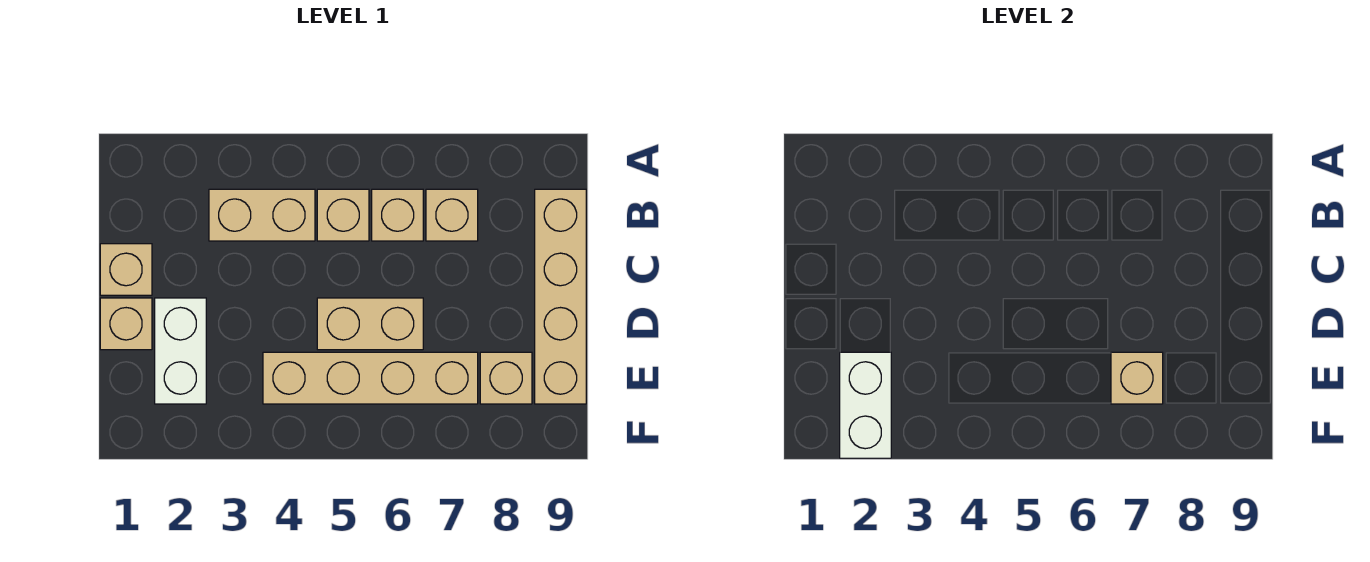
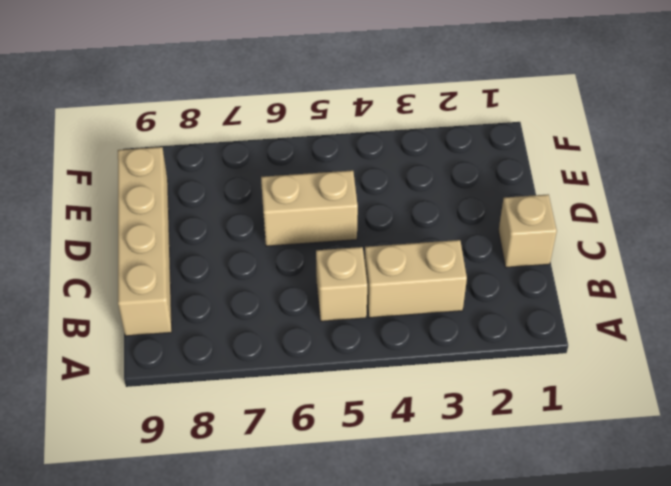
none -> tan 1x1 brick [372,189,423,241]
none -> tan 1x1 brick [426,189,478,241]
none -> tan 1x1 brick [100,298,152,350]

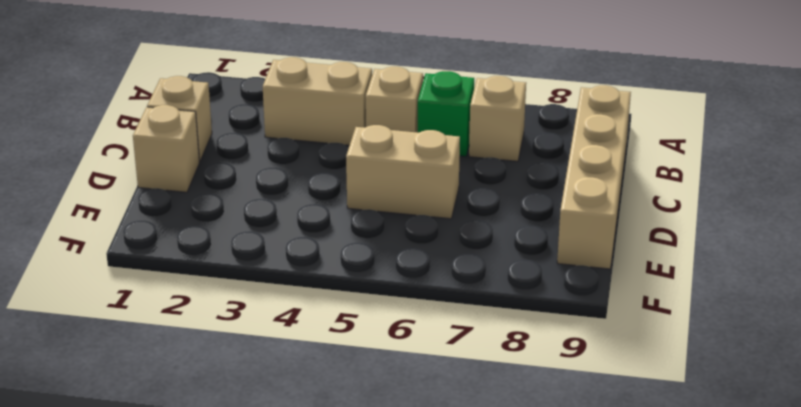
green 1x1 brick [418,71,474,156] -> tan 1x1 brick [372,189,423,241]
none -> white 1x2 brick [155,298,206,404]
none -> tan 1x4 brick [263,352,478,404]
none -> tan 1x1 brick [480,352,532,404]

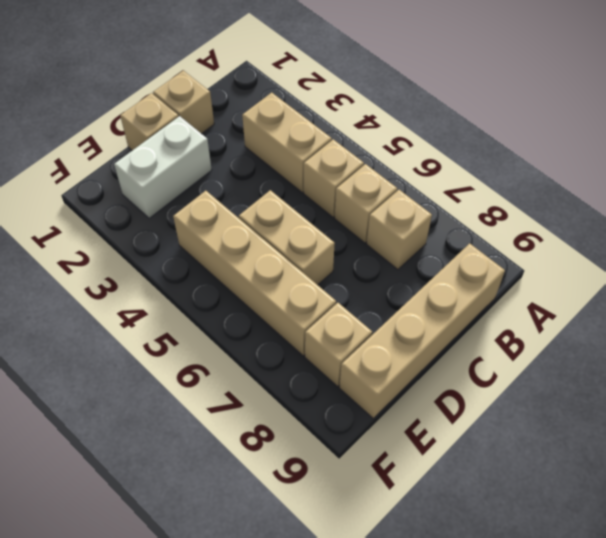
none -> white 1x2 brick [840,352,891,458]
none -> tan 1x1 brick [1111,352,1163,404]

